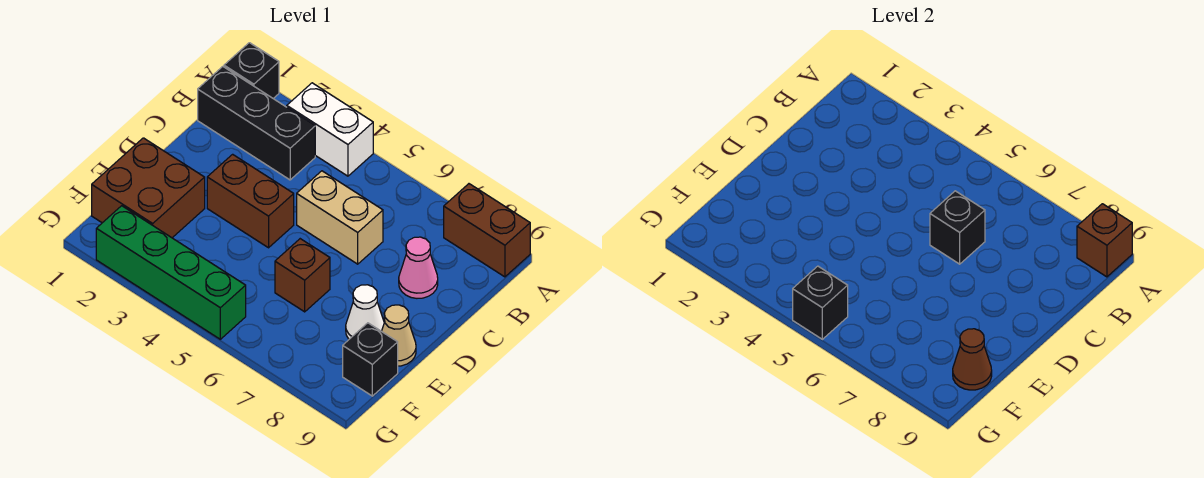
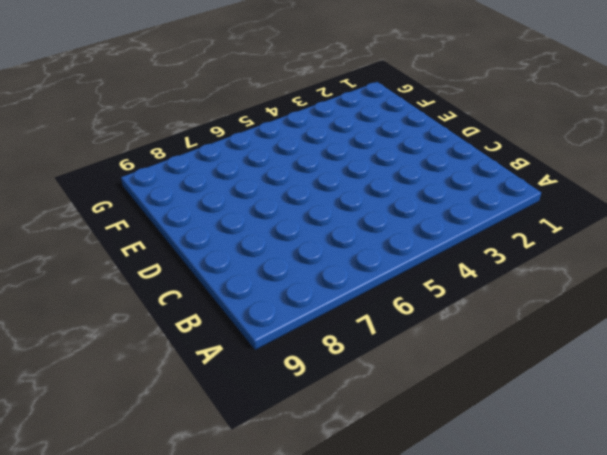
none -> black 1x1 brick [224,43,279,98]
none -> white 1x2 brick [287,83,373,176]
none -> brown 1x2 brick [444,184,530,277]

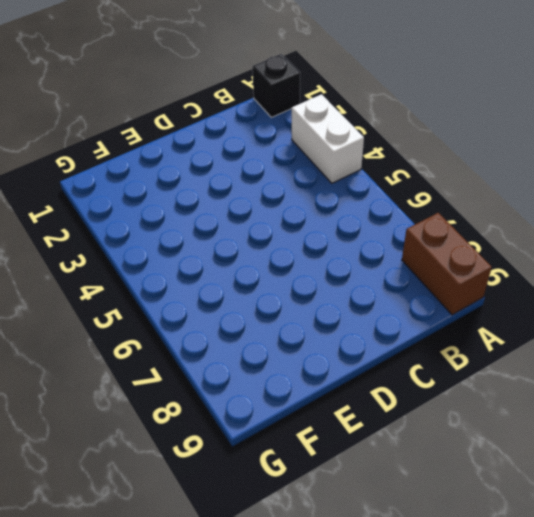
none -> black 1x3 brick [198,67,315,180]
none -> tan 1x2 brick [297,171,383,264]
none -> pink 1x1 cone [399,237,438,298]

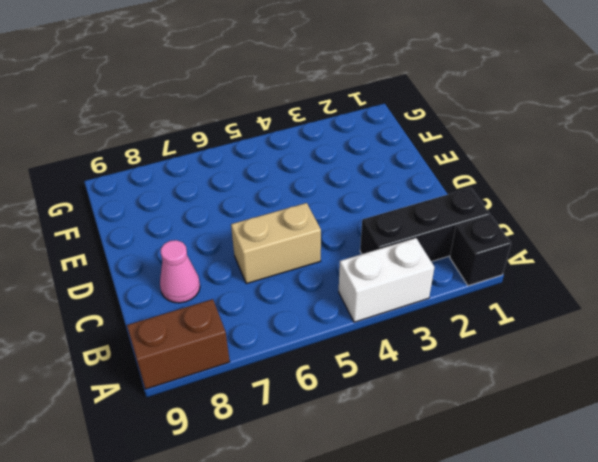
none -> brown 1x2 brick [207,154,294,248]
none -> brown 2x2 brick [92,138,205,238]
none -> brown 1x1 brick [275,239,330,312]

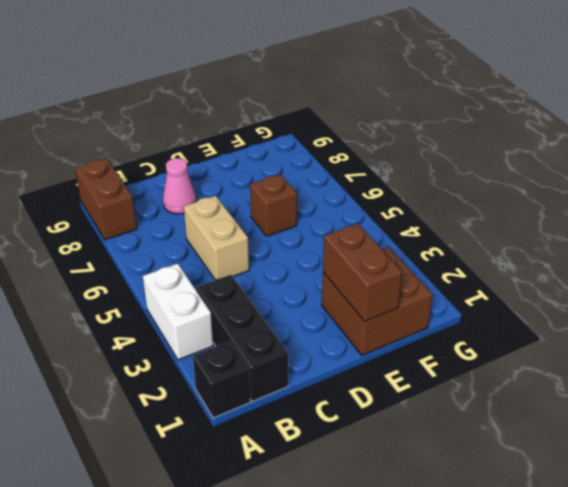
brown 1x2 brick [323,223,402,321] -> brown 1x2 brick moved to [207,154,294,248]
none -> white 1x1 cone [346,285,384,339]
none -> tan 1x1 cone [382,305,416,366]
none -> black 1x1 brick [343,323,398,396]

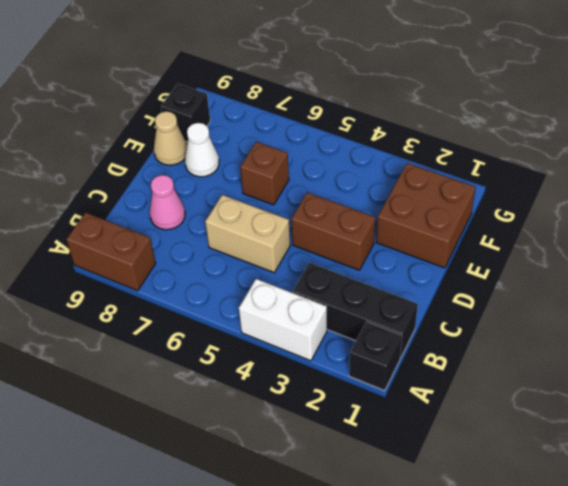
none -> green 1x4 brick [96,206,246,339]
none -> brown 1x1 brick [1077,204,1132,277]
none -> black 1x1 brick [930,191,985,264]

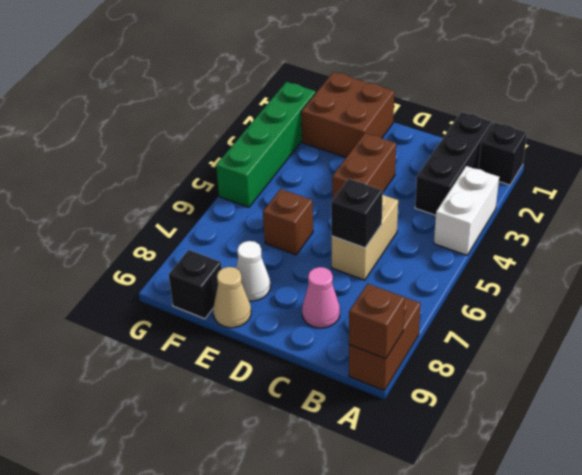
none -> brown 1x1 cone [953,329,992,390]
none -> black 1x1 brick [793,266,848,339]

